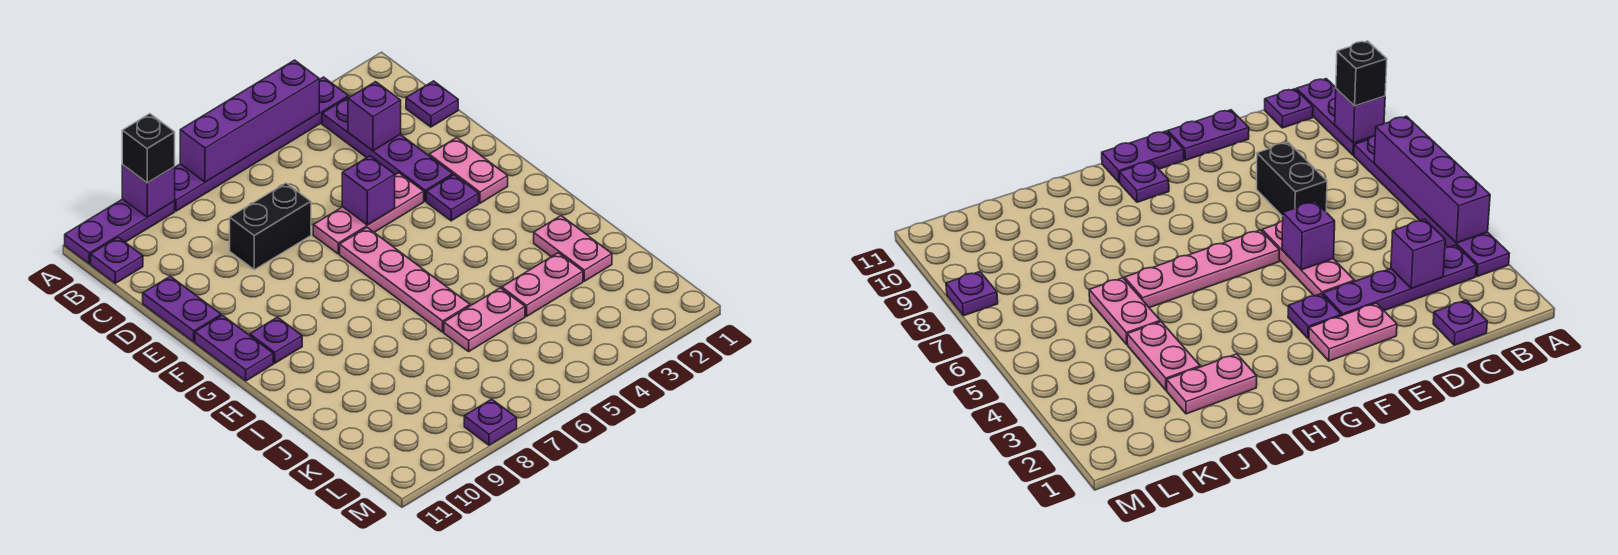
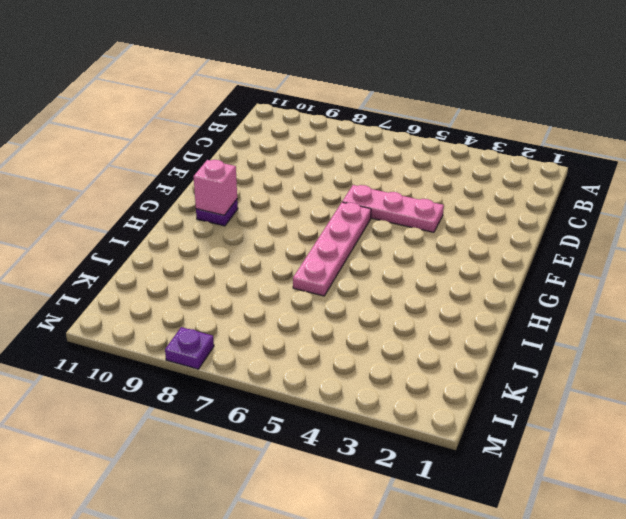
pink 1x1 brick [194,160,237,215] -> none
none -> purple 1x6 plate [175,77,348,211]
none -> purple 1x3 plate [65,199,175,264]
none -> purple 1x4 plate [322,97,453,201]

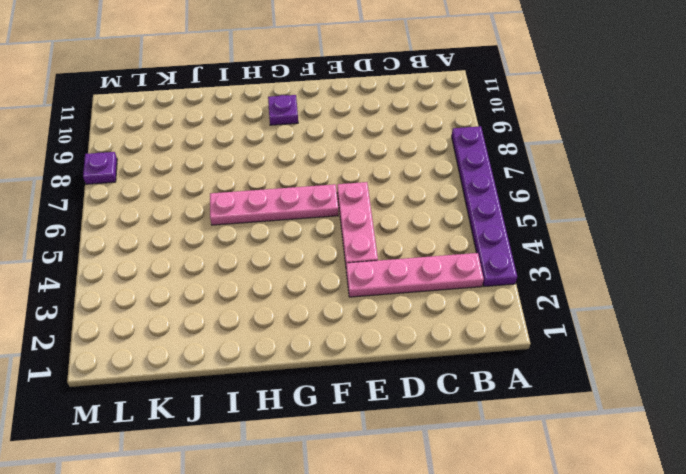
pink 1x4 plate [346,253,484,297] -> purple 1x4 plate [322,97,453,201]
none -> purple 1x3 plate [65,199,175,264]
none -> purple 1x1 plate [91,237,143,283]
none -> purple 1x1 plate [406,81,458,127]

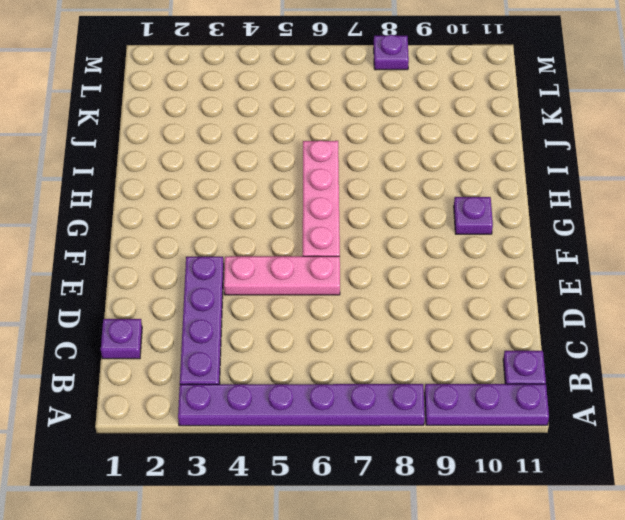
none -> black 1x2 brick [230,183,311,270]
none -> purple 1x2 plate [143,276,221,342]
none -> pink 1x2 plate [429,138,508,203]

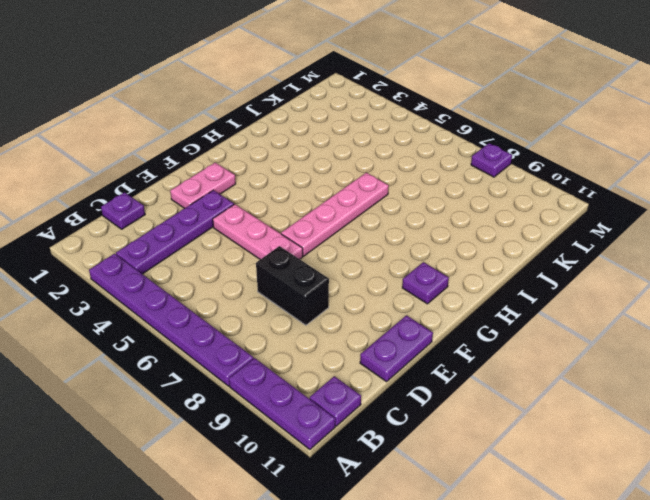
none -> purple 1x1 plate [426,175,479,221]
none -> purple 1x2 plate [195,315,273,381]
none -> pink 1x2 plate [534,216,612,281]

